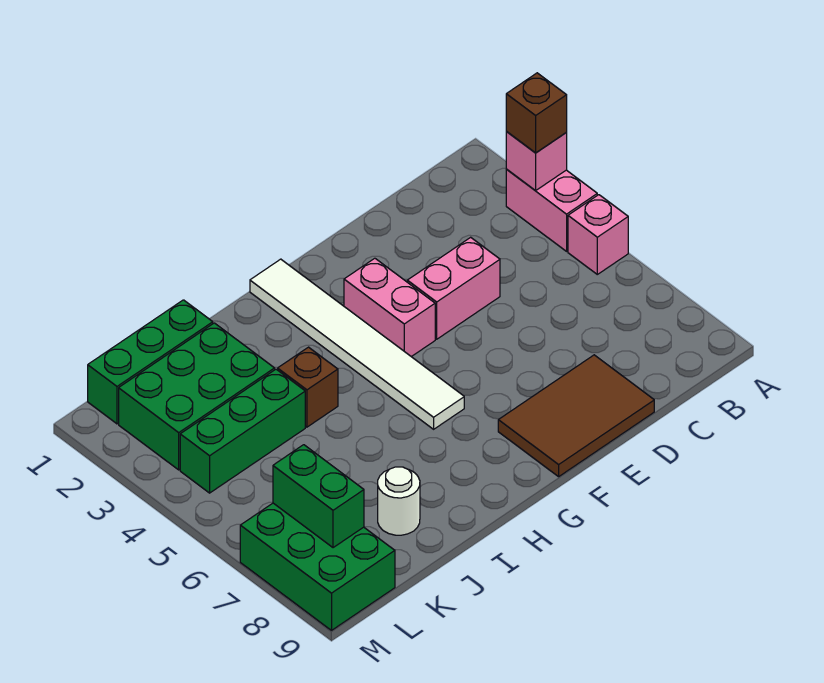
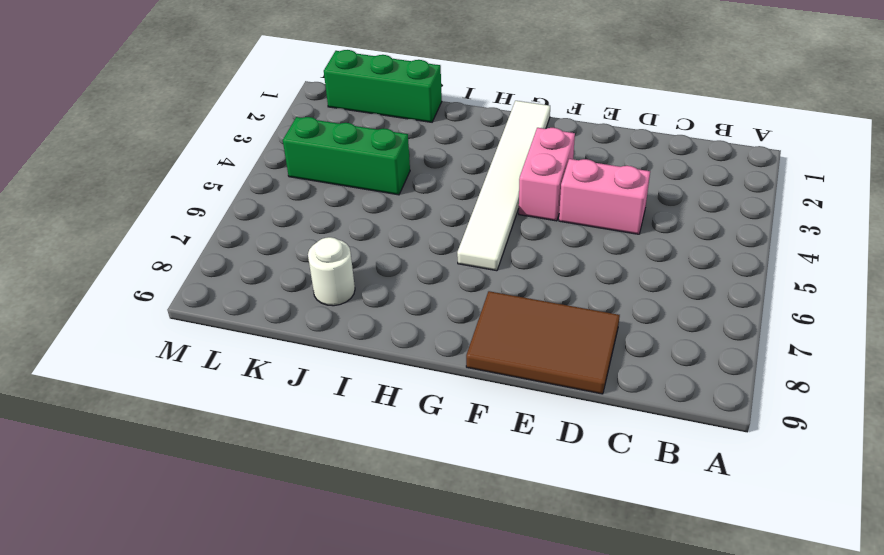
none -> pink 1x2 brick [506,169,597,251]
none -> pink 1x1 brick [568,195,628,274]
none -> brown 1x1 brick [278,347,338,427]

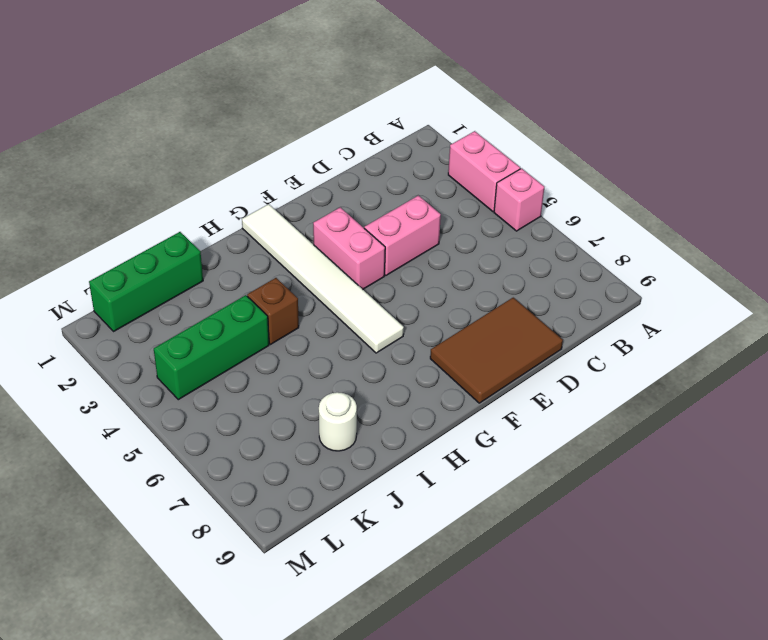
none -> green 2x3 brick [119,323,275,470]
none -> green 2x3 brick [240,503,395,630]
none -> pink 1x1 brick [506,131,567,191]

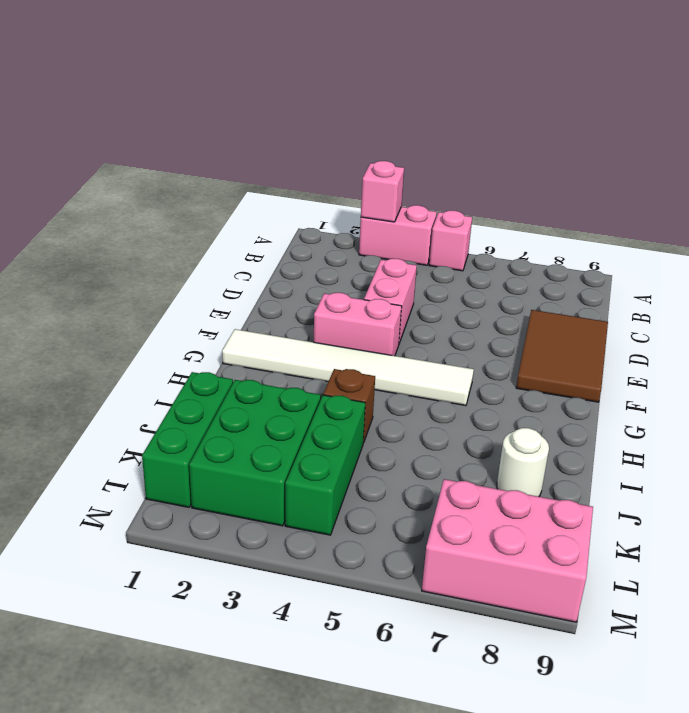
pink 2x3 brick [422,479,593,622] -> green 2x3 brick [240,503,395,630]
none -> green 1x2 brick [273,445,364,548]
none -> brown 1x1 brick [506,73,567,153]

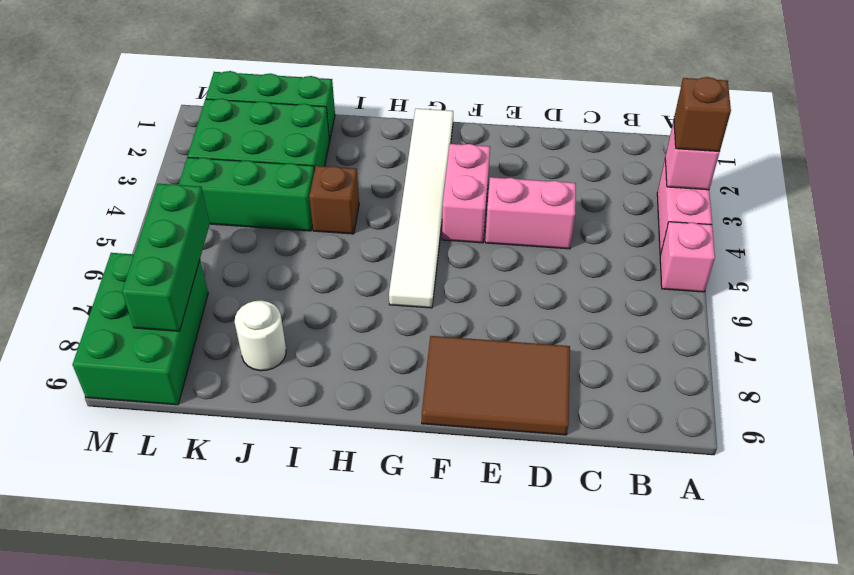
green 1x3 brick [122,184,210,331] -> green 1x2 brick [273,445,364,548]

